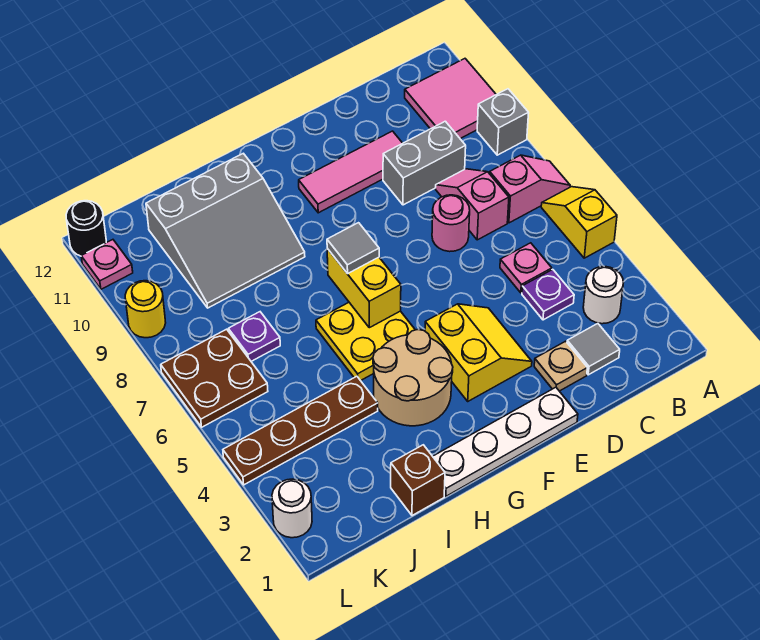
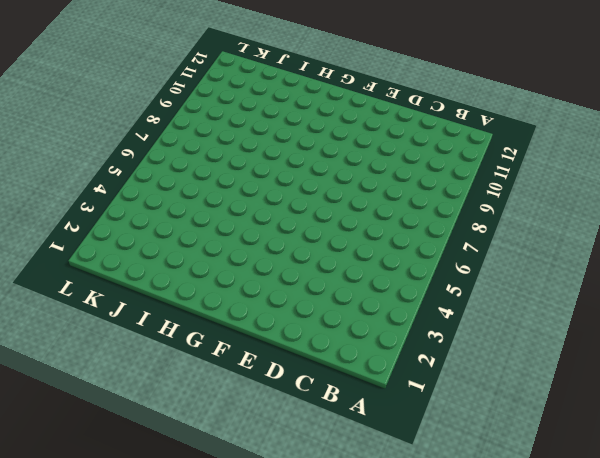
none -> yellow 1x2 slope [541,187,617,258]
none -> pink 1x2 slope [490,155,570,223]
none -> grey 1x1 brick [477,89,529,155]

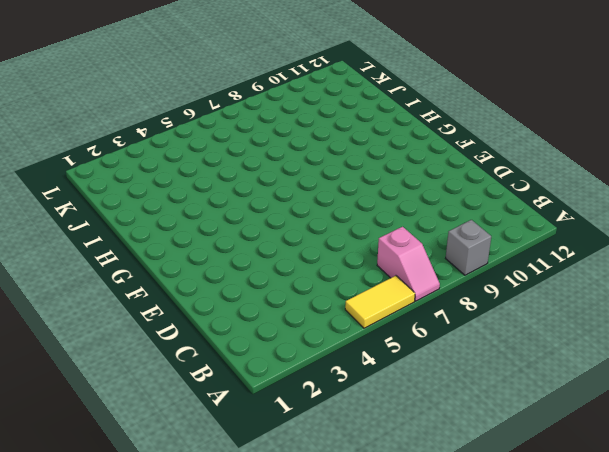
yellow 1x2 tile [345,276,415,328] -> yellow 1x2 slope [541,187,617,258]
none -> pink 2x2 tile [405,59,496,139]
none -> white 1x1 round brick [583,267,624,324]
none -> grey 1x1 tile [567,324,620,375]

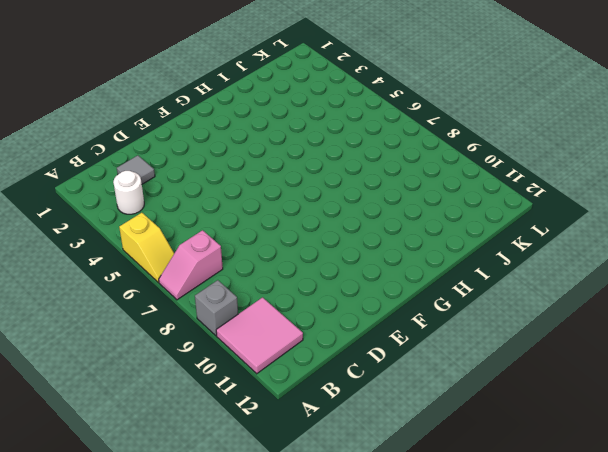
none -> purple 1x1 plate [522,269,574,320]
none -> pink 1x1 plate [500,243,552,293]
none -> pink 1x2 slope [436,169,509,240]

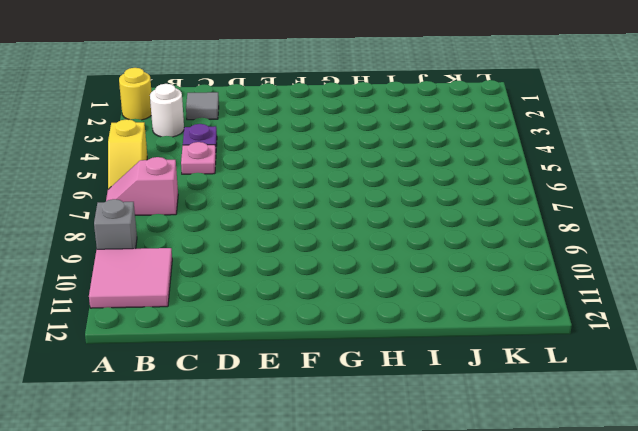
yellow 1x1 round brick [119,68,152,120] -> yellow 1x1 round brick moved to [125,281,166,338]
none -> pink 1x2 slope [436,169,509,240]
none -> grey 1x2 brick [383,121,466,205]
none -> tan 1x1 plate [534,341,587,391]

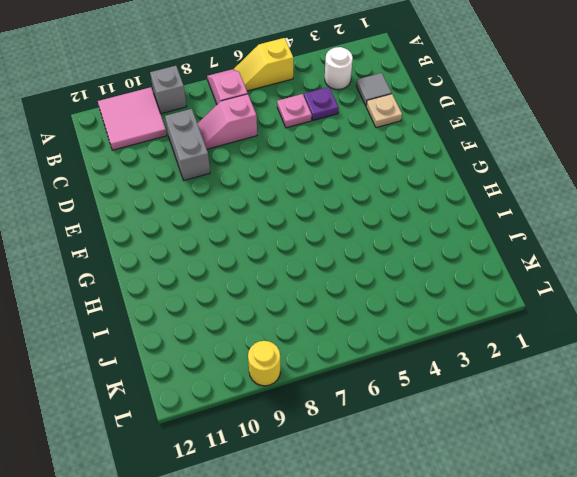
none -> pink 1x1 round brick [432,195,470,252]
none -> pink 1x3 tile [299,131,403,213]
none -> white 1x4 plate [433,387,578,496]

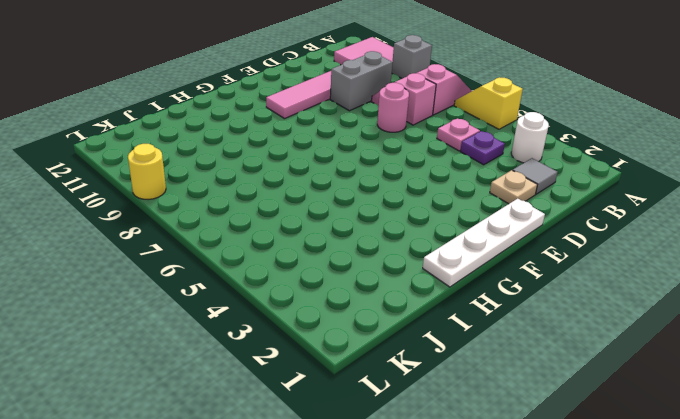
none -> yellow 2x2 slope [425,304,532,401]
none -> tan 2x2 round brick [373,330,453,426]
none -> yellow 2x2 plate [316,303,415,381]

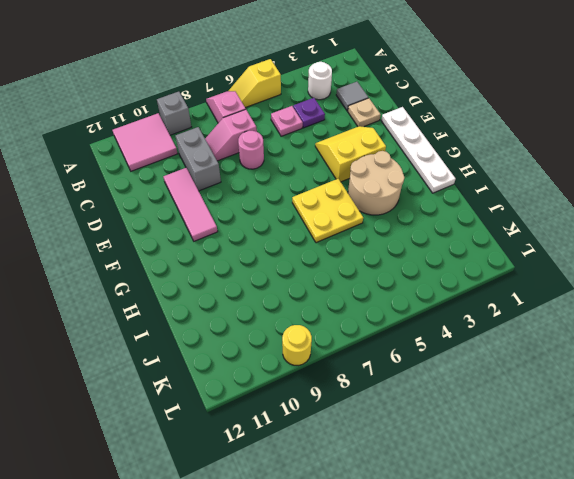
none -> grey 3x3 slope [146,153,305,308]
none -> brown 1x1 brick [391,445,445,516]
none -> brown 1x4 plate [223,376,378,485]

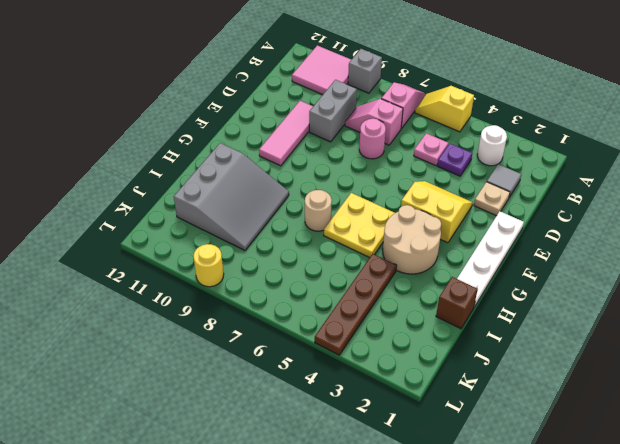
tan 1x1 round brick [305,190,332,231] -> none
none -> purple 1x1 plate [228,312,280,361]
none -> brown 2x2 plate [161,329,268,427]
none -> white 1x1 round brick [272,479,312,538]

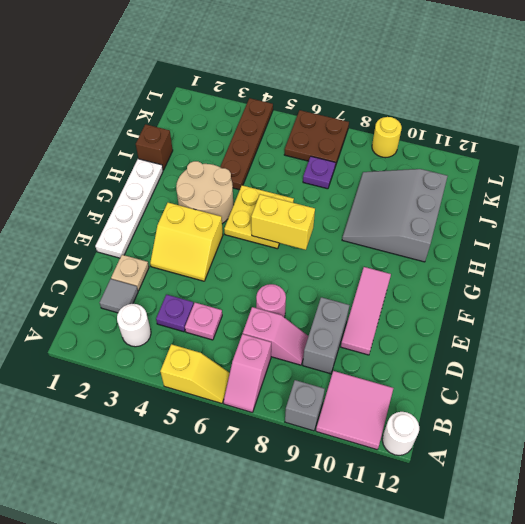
white 1x1 round brick [382,412,419,455] -> white 1x1 round brick moved to [272,479,312,538]
none -> pink 1x1 plate [81,240,133,289]
none -> black 1x1 round brick [66,201,106,256]
none -> grey 1x1 tile [327,223,379,274]

